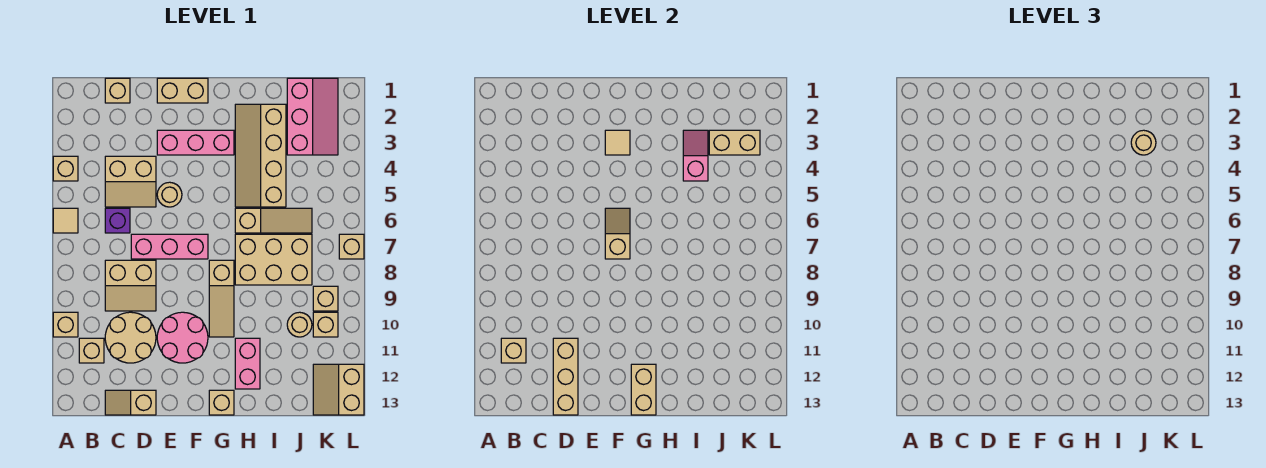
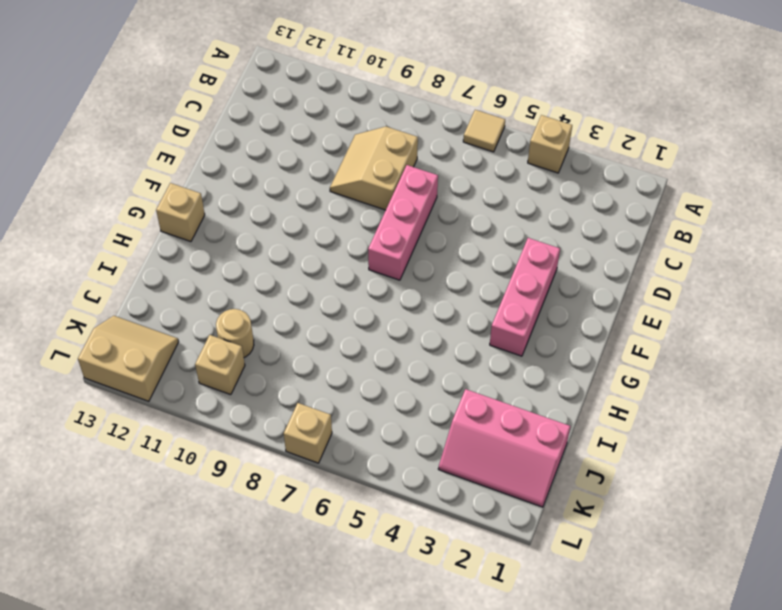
none -> tan 1x1 brick [53,312,78,337]
none -> tan 1x1 brick [79,338,104,363]
none -> tan 1x1 brick [105,78,130,103]
none -> tan 2x2 slope [105,156,156,207]

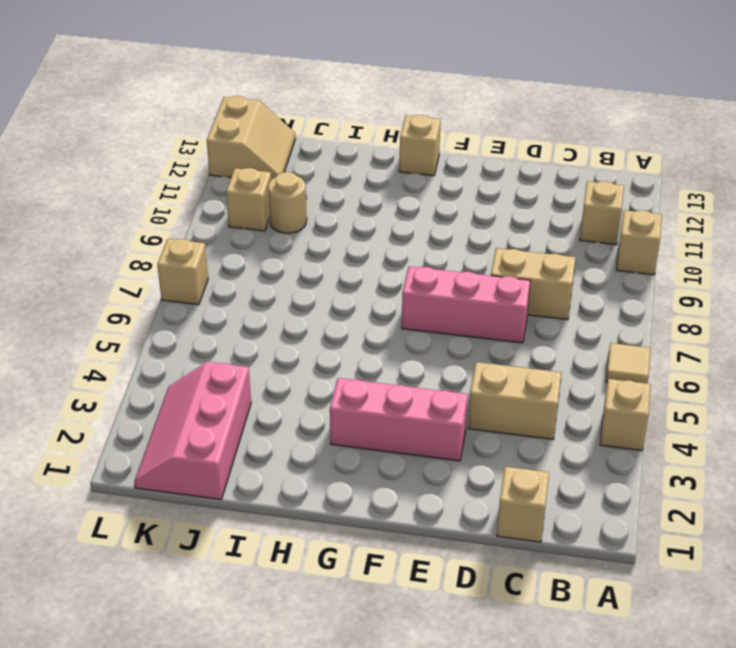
none -> purple 1x1 brick [105,208,130,233]
none -> tan 2x2 round brick [105,312,156,363]
none -> tan 1x2 slope [105,390,156,415]
none -> tan 1x2 brick [157,78,208,103]

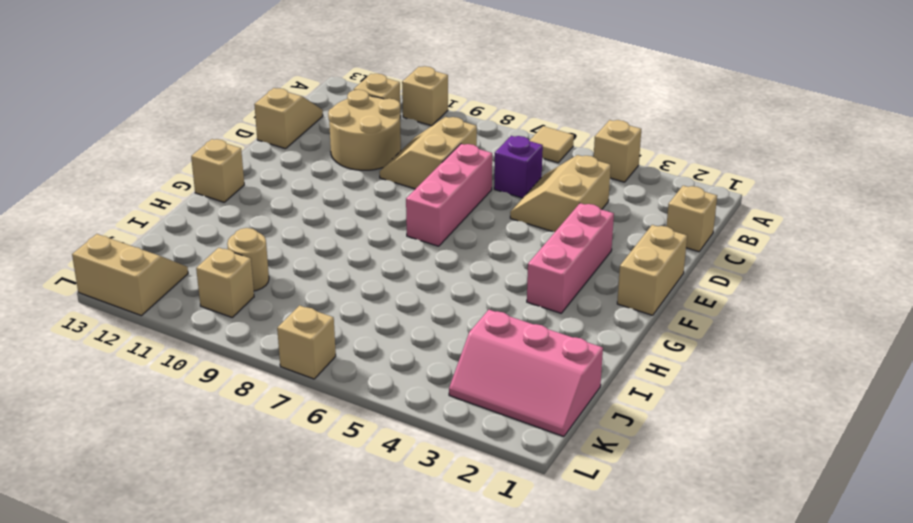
none -> tan 1x1 round brick [157,182,182,207]
none -> pink 2x2 round brick [157,312,208,363]
none -> tan 1x3 slope [209,260,234,337]
none -> tan 2x4 slope [235,104,286,207]

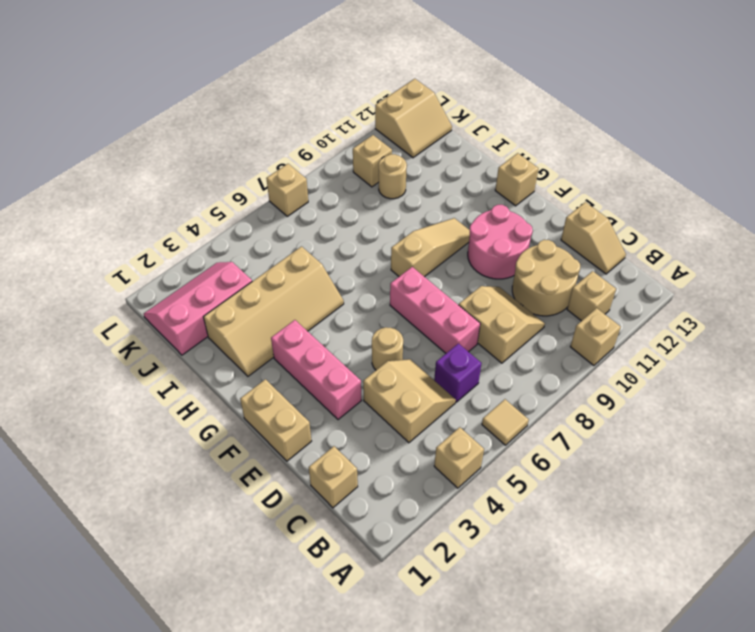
none -> tan 1x3 slope [235,208,312,233]
none -> tan 2x3 brick [235,234,312,285]
none -> pink 1x2 brick [235,338,260,389]
none -> tan 1x1 brick [313,286,338,311]

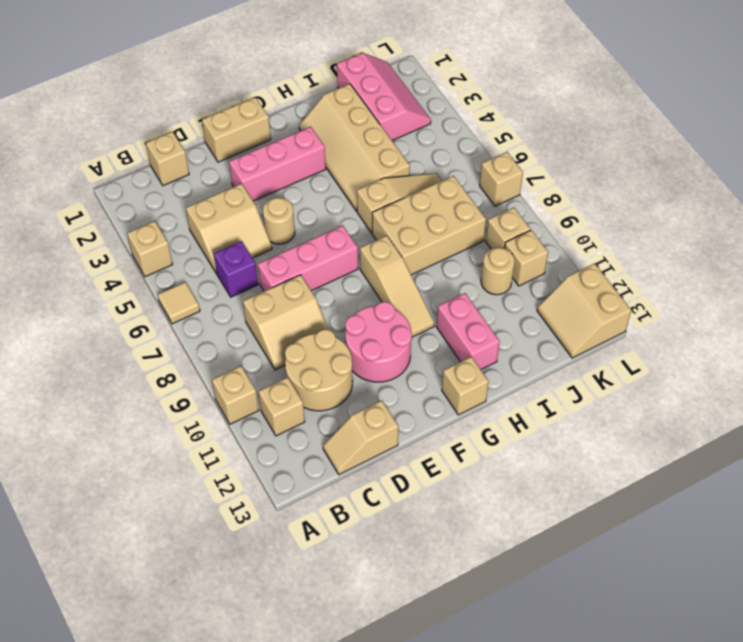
none -> tan 1x1 brick [501,338,526,363]
none -> tan 1x3 brick [553,338,578,415]
none -> tan 1x1 tile [605,130,630,155]
none -> tan 1x2 slope [605,208,630,259]

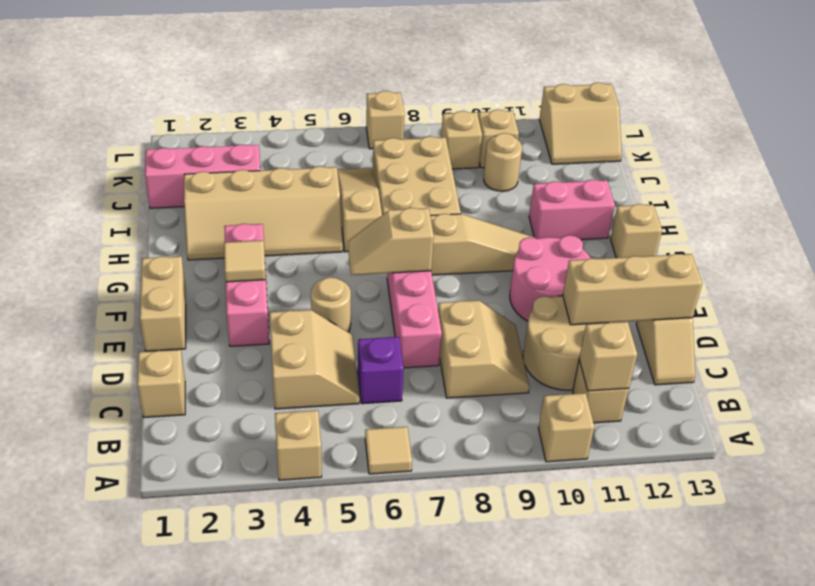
none -> tan 1x2 brick [631,364,656,415]
none -> pink 1x2 slope [683,130,708,181]
none -> tan 1x2 brick [709,130,760,155]
none -> tan 1x1 round brick [1131,130,1156,155]

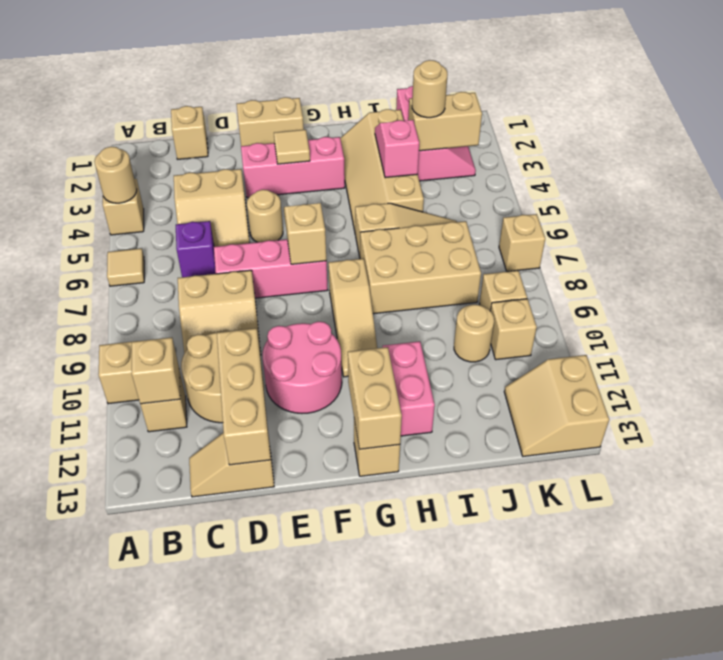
tan 1x1 round brick [94,147,137,203] -> none

